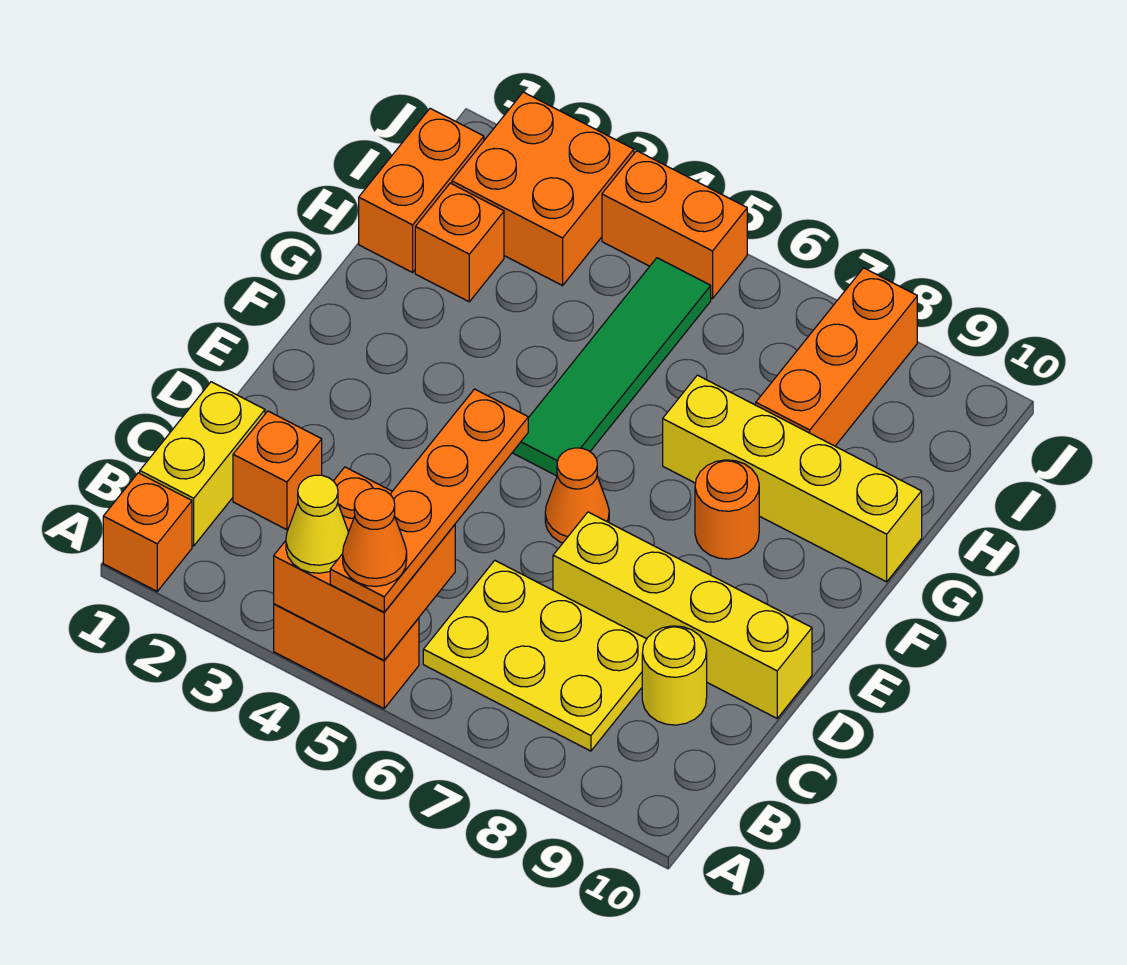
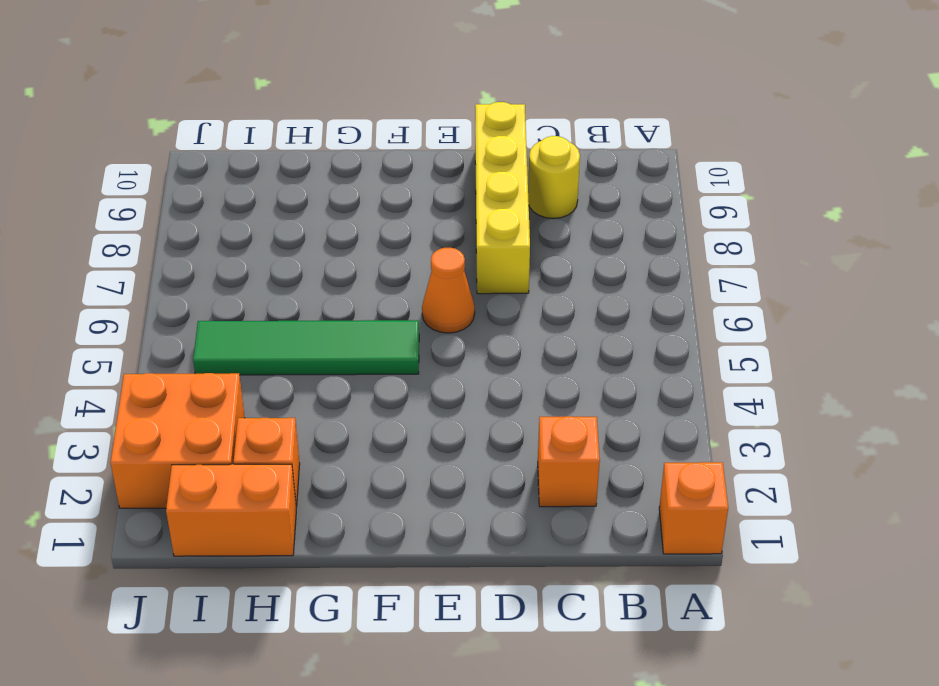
none -> orange 1x2 brick [274,604,419,709]
none -> yellow 1x2 brick [140,382,265,546]
none -> yellow 2x3 plate [423,561,646,751]

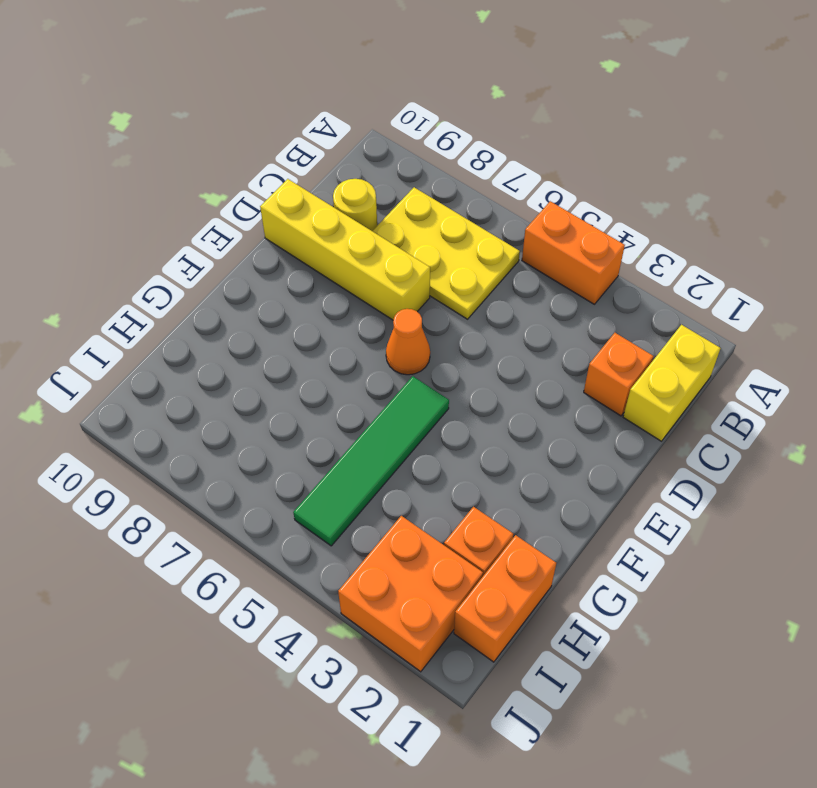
none -> orange 1x1 brick [103,473,192,591]
none -> orange 1x1 round brick [695,460,759,559]
none -> yellow 1x4 brick [663,375,922,582]

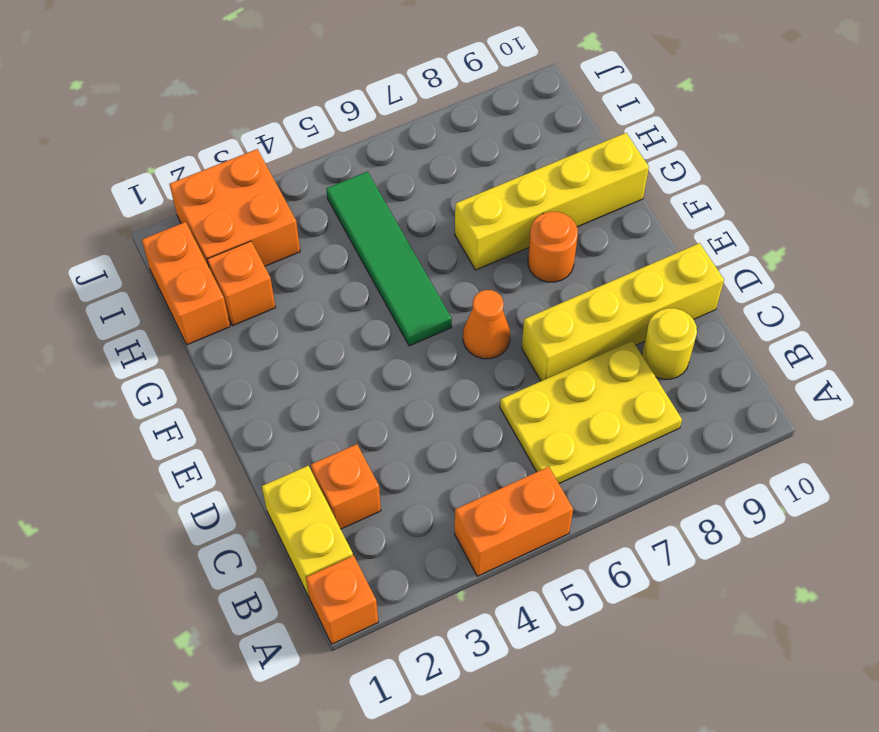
none -> orange 1x3 brick [756,268,917,446]
none -> orange 1x2 brick [602,151,747,299]
none -> orange 2x2 brick [274,467,455,660]

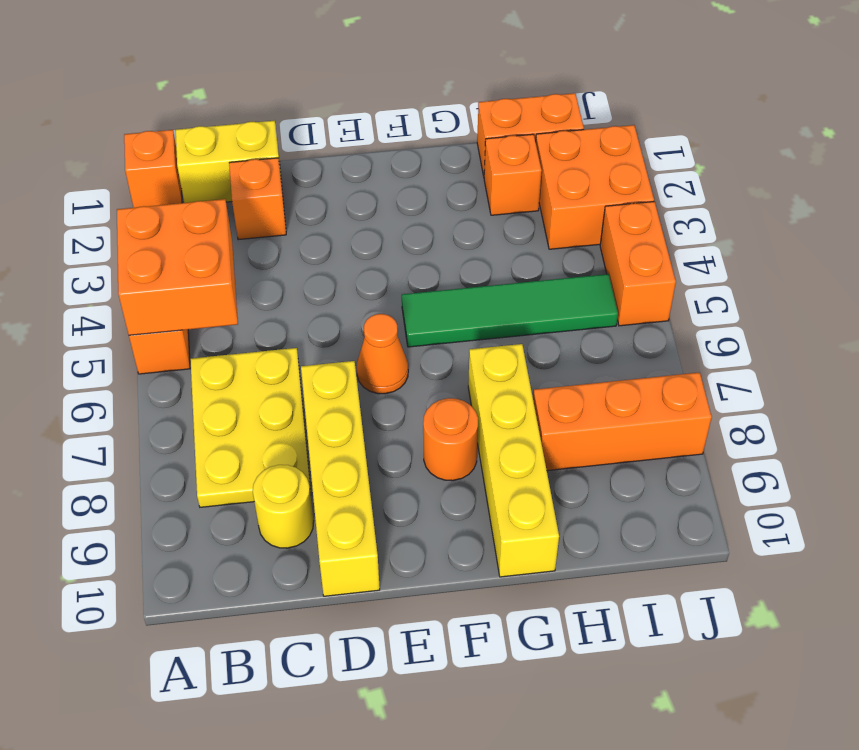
none -> yellow 1x1 cone [286,475,348,573]
none -> orange 1x4 plate [330,389,528,612]
none -> orange 1x1 cone [343,488,407,587]

